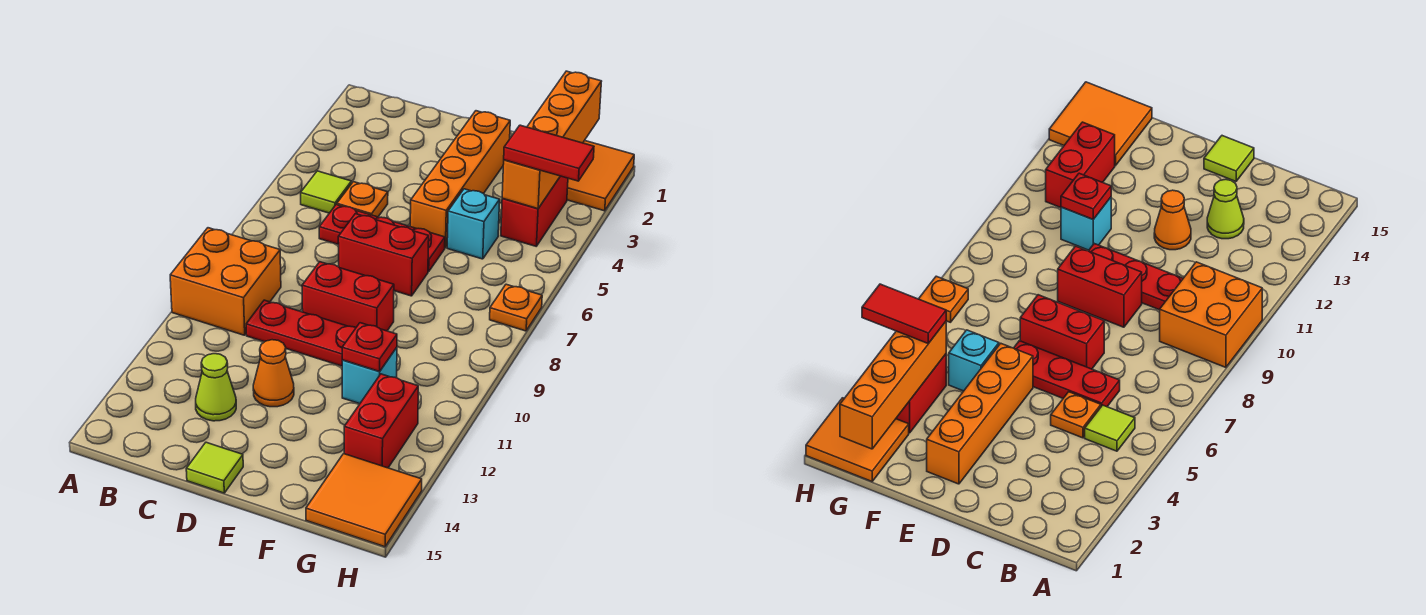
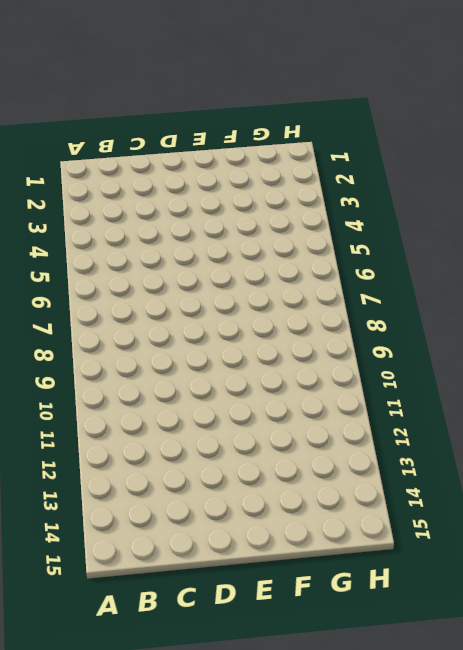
none -> orange 2x2 brick [170,228,281,335]
none -> lime 1x1 tile [301,171,352,213]
none -> orange 1x1 plate [337,182,388,217]

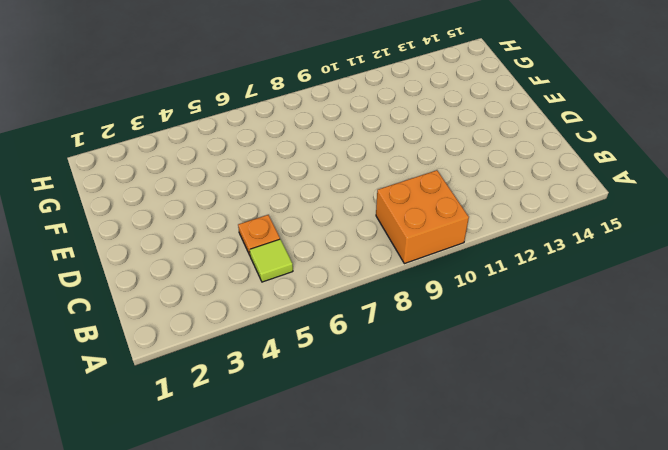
none -> red 1x3 plate [319,205,445,272]
none -> red 1x3 plate [246,300,356,366]
none -> lime 1x1 cone [196,354,236,421]

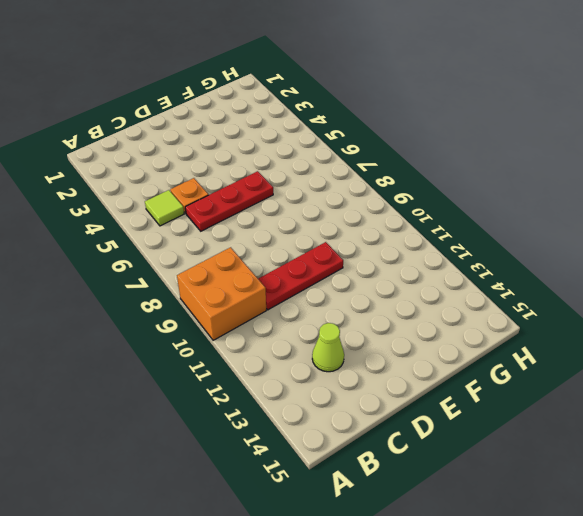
none -> red 1x2 brick [338,214,429,296]
none -> red 1x2 brick [302,262,394,331]
none -> orange 1x1 cone [253,340,294,407]

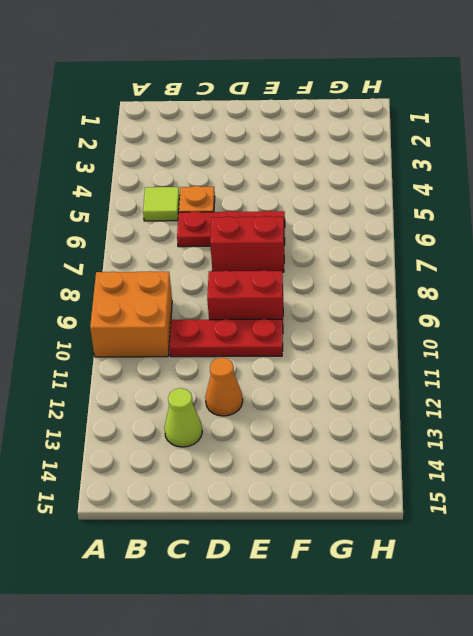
none -> lime 1x1 tile [186,442,243,493]
none -> orange 1x4 brick [410,111,510,248]
none -> cyan 1x1 brick [447,189,500,259]

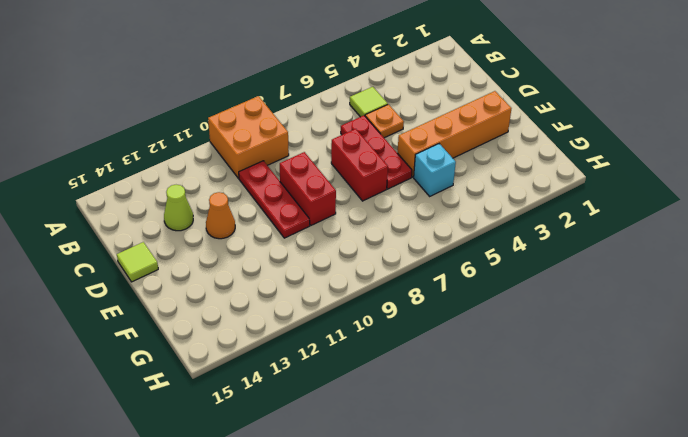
none -> cyan 1x1 brick [342,348,397,404]
none -> orange 2x2 tile [567,141,634,211]
none -> red 1x2 brick [501,176,568,246]

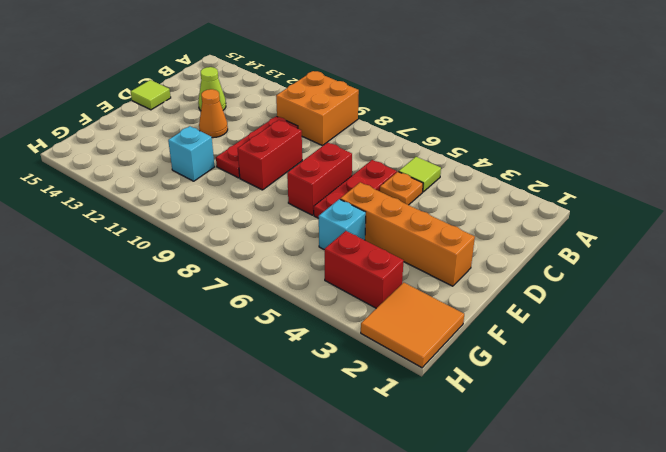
none -> red 1x2 brick [344,374,418,468]
none -> orange 2x2 tile [306,454,422,547]
none -> orange 1x1 plate [490,284,542,331]

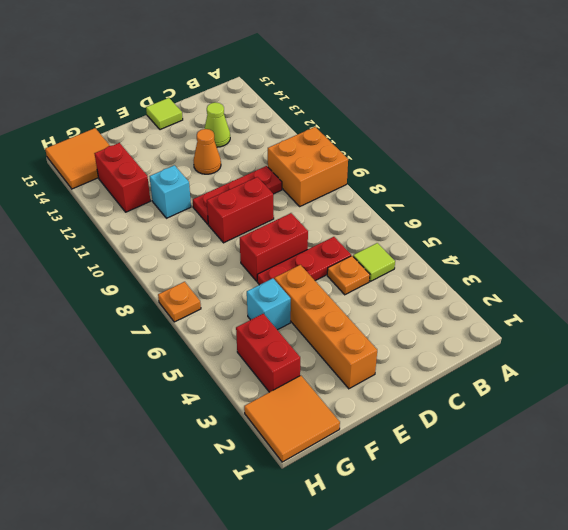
none -> red 1x1 plate [342,323,397,371]
none -> orange 1x4 brick [502,71,602,209]
none -> red 1x2 tile [504,125,594,181]

